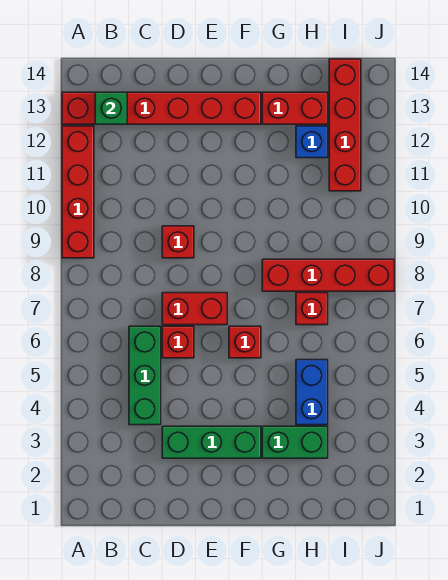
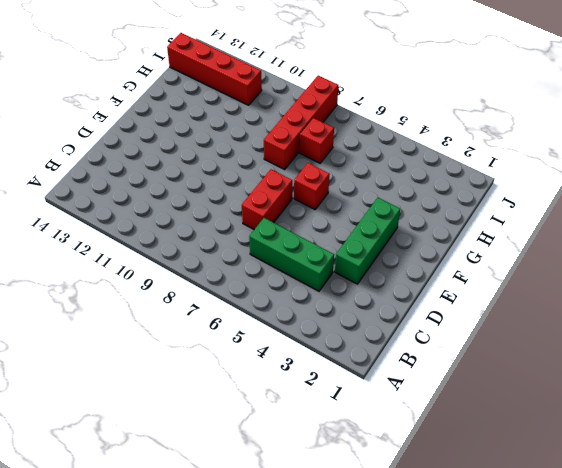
none -> red 1x4 brick [62,126,94,258]
none -> red 1x6 brick [62,92,261,124]
none -> red 1x1 brick [162,326,194,358]

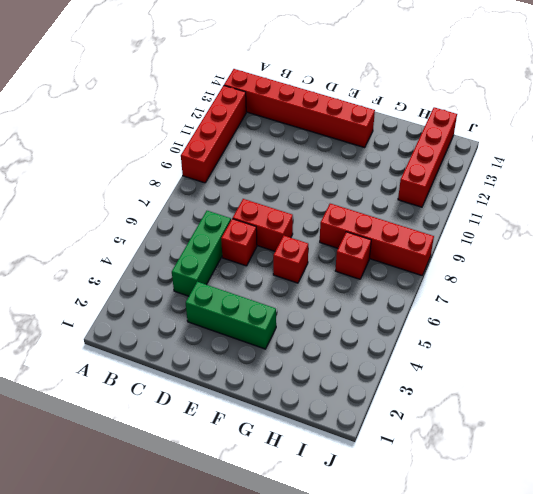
none -> red 1x1 brick [162,226,194,258]
none -> green 1x2 brick [262,426,328,458]
none -> red 1x2 brick [262,92,328,124]

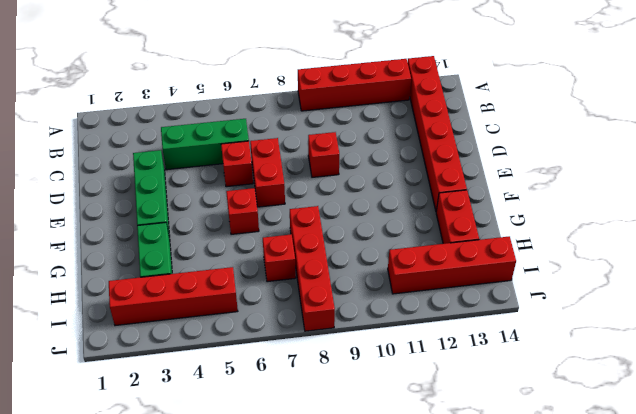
red 1x4 brick [109,267,238,326] -> none
none -> blue 1x2 brick [296,360,328,425]
none -> blue 1x1 brick [296,126,328,158]
none -> green 1x1 brick [95,92,127,124]

